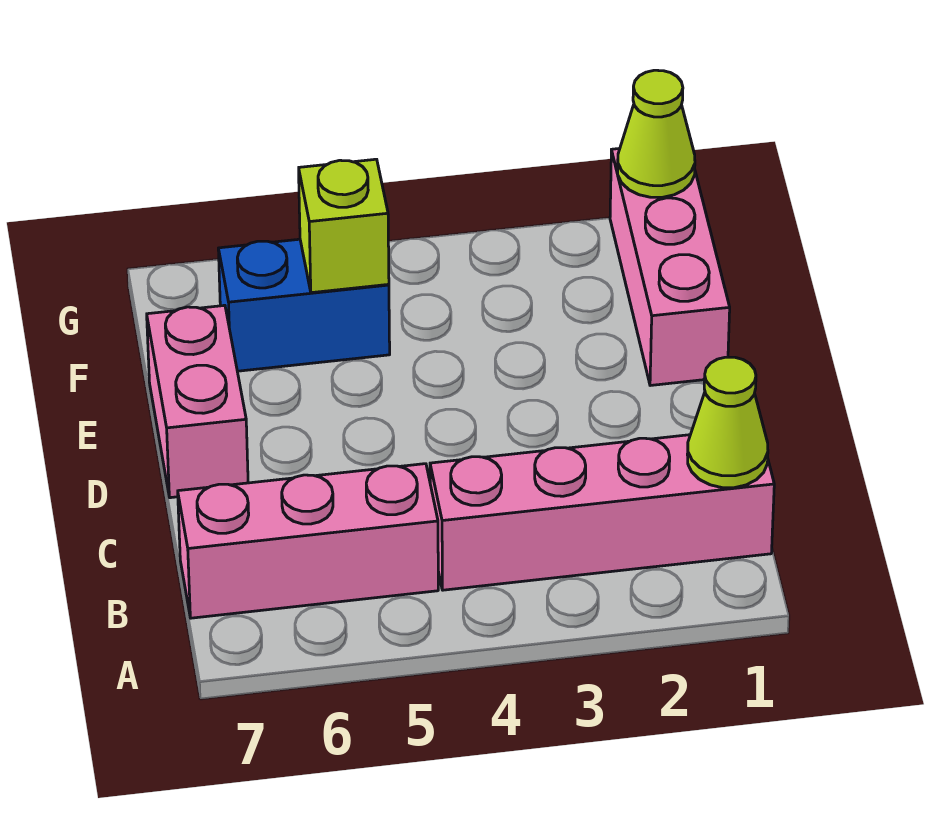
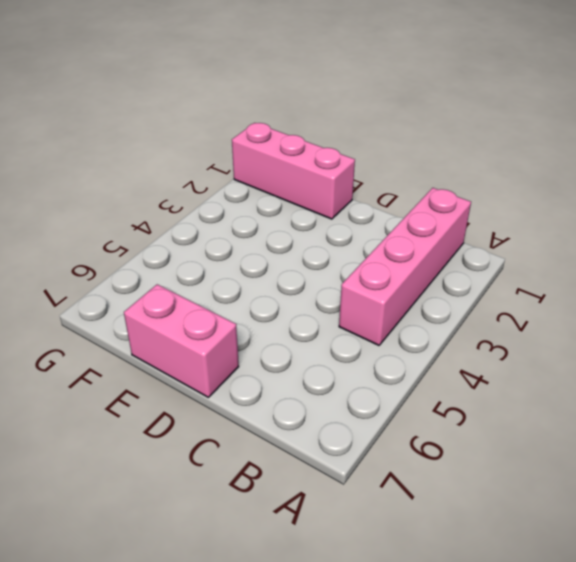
none -> pink 1x3 brick [178,464,438,618]
none -> blue 1x2 brick [218,239,390,371]

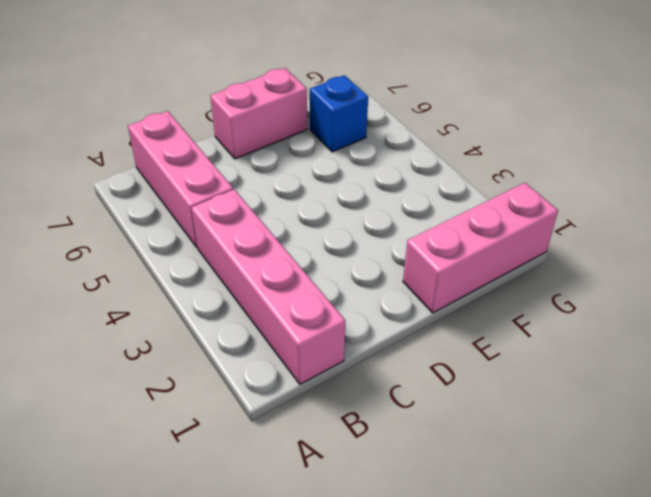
blue 1x1 brick [310,75,368,152] -> blue 1x2 brick [218,239,390,371]
none -> lime 1x1 cone [687,357,768,488]
none -> lime 1x1 brick [299,159,389,293]

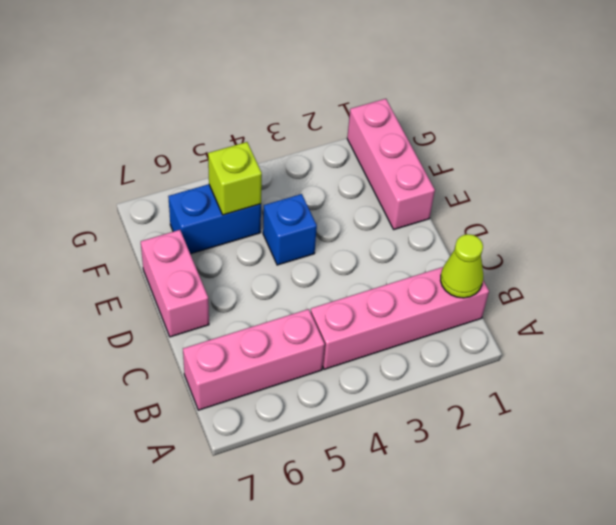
blue 1x1 brick [263,194,317,265] -> none
none -> lime 1x1 cone [618,70,695,197]

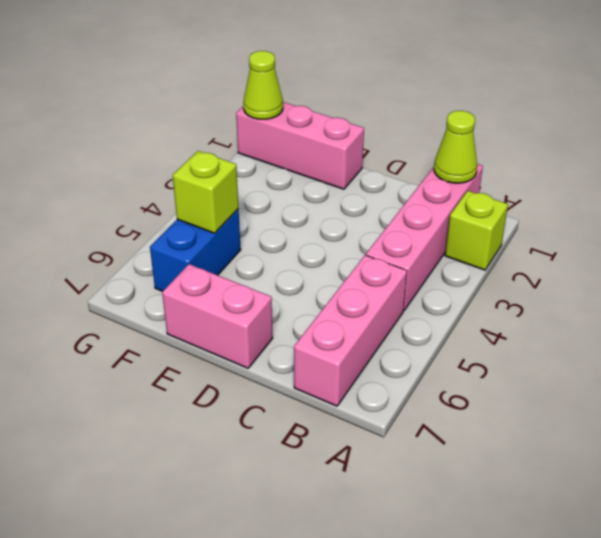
lime 1x1 brick [445,191,508,270] -> none

